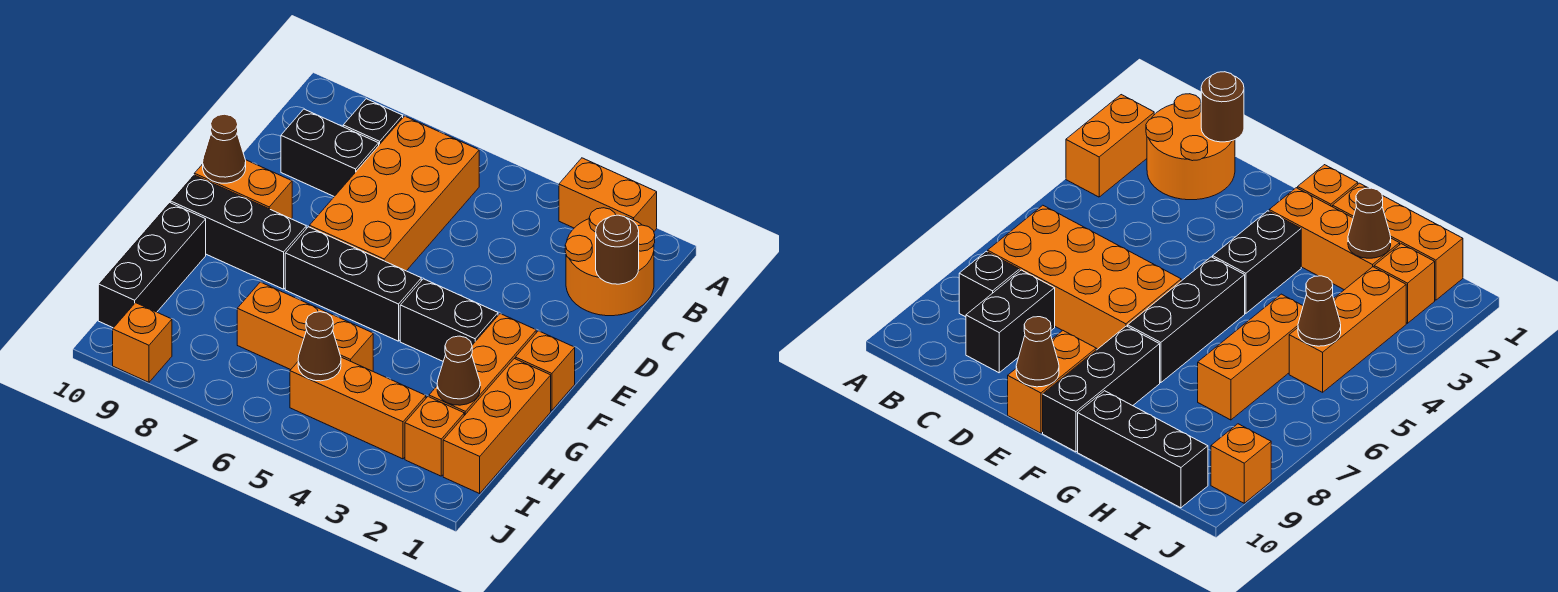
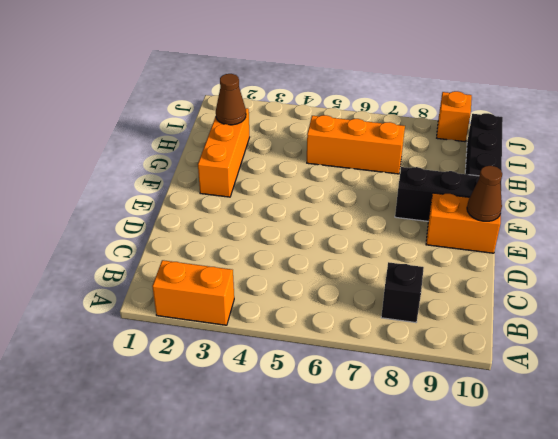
none -> orange 2x2 round brick [565,208,655,316]
none -> orange 2x4 brick [309,116,479,271]
none -> black 1x2 brick [281,109,379,197]

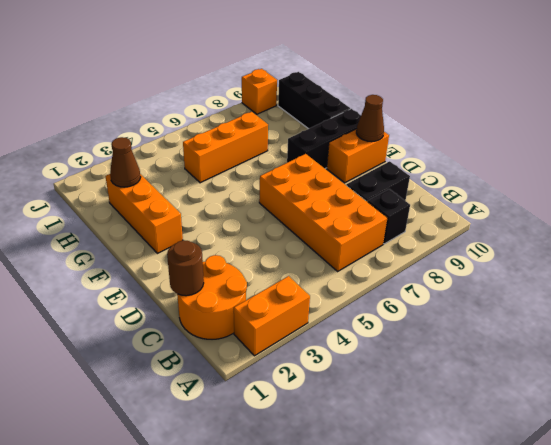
none -> orange 1x1 brick [515,331,575,411]
none -> black 1x2 brick [400,279,498,361]
none -> black 1x3 brick [285,227,421,341]

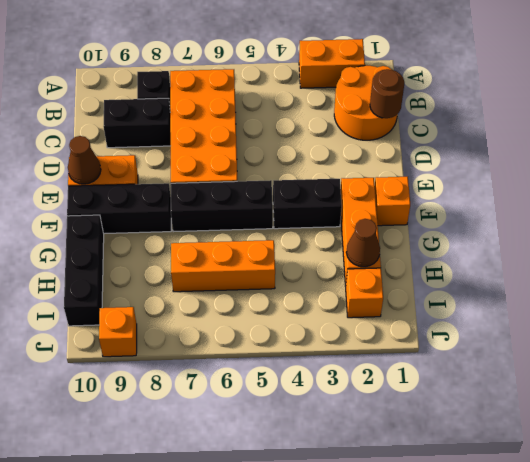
none -> orange 1x3 brick [443,359,551,494]
none -> orange 1x3 brick [290,357,426,459]
none -> brown 1x1 cone [298,312,341,381]

